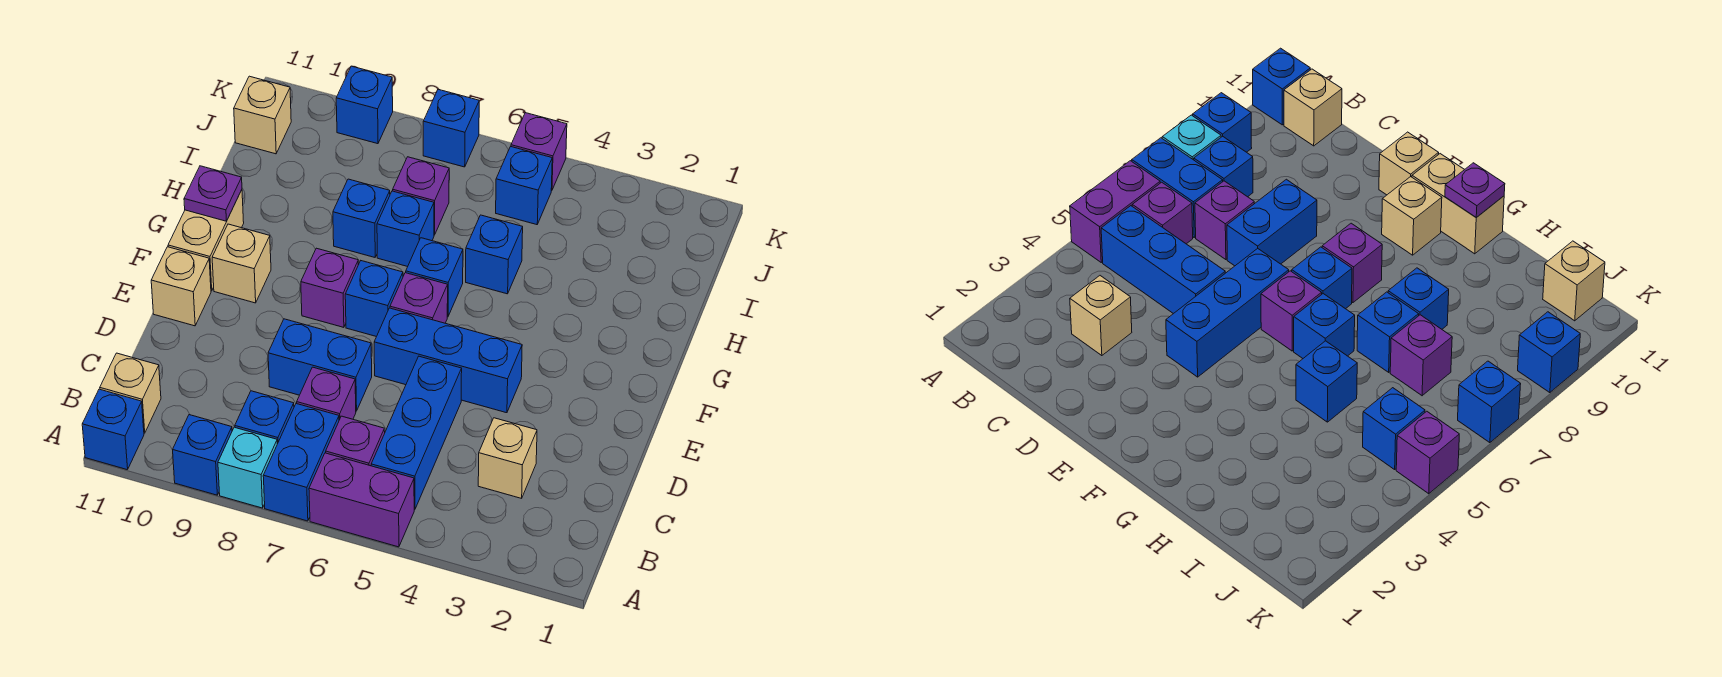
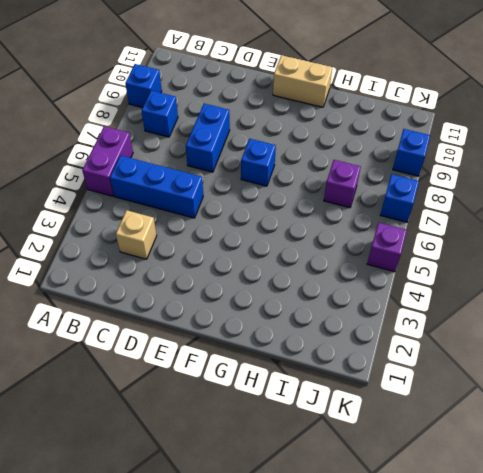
none -> blue 1x2 brick [263,403,339,521]
none -> cyan 1x1 brick [218,427,277,508]
none -> blue 1x1 brick [82,389,144,470]
none -> purple 1x1 brick [326,416,385,466]

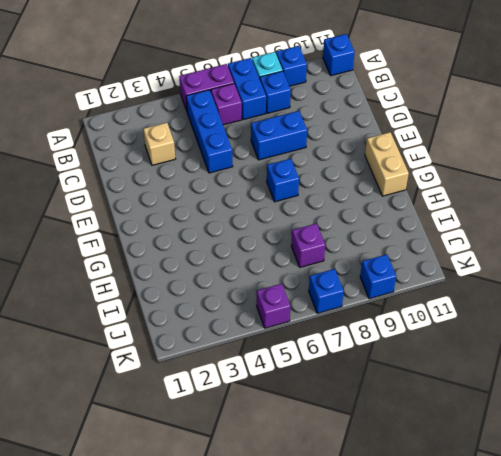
none -> tan 1x1 brick [100,353,161,433]
none -> purple 1x1 brick [297,367,356,420]
none -> blue 1x3 brick [374,308,522,413]
none -> tan 1x1 brick [151,247,211,326]

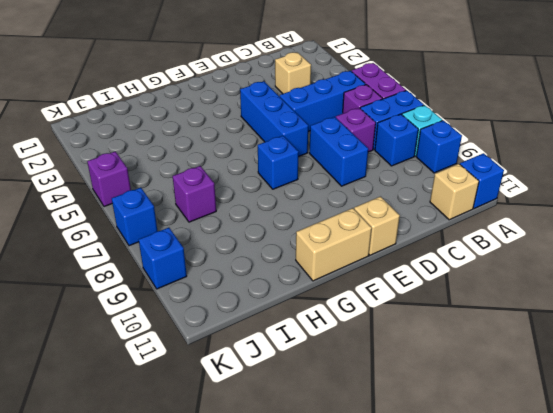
none -> purple 1x1 brick [390,273,448,323]
none -> purple 1x1 brick [301,248,358,327]
none -> tan 1x1 brick [212,224,271,303]
none -> blue 1x1 brick [406,238,463,317]

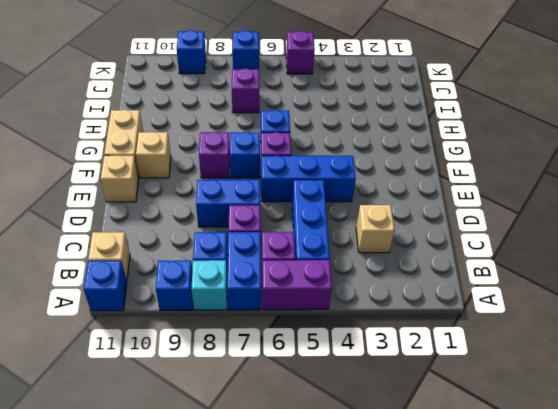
none -> blue 1x1 brick [466,215,523,294]
none -> blue 1x1 brick [377,191,434,267]
none -> blue 1x1 brick [333,179,390,257]
none -> blue 1x1 brick [496,147,552,225]

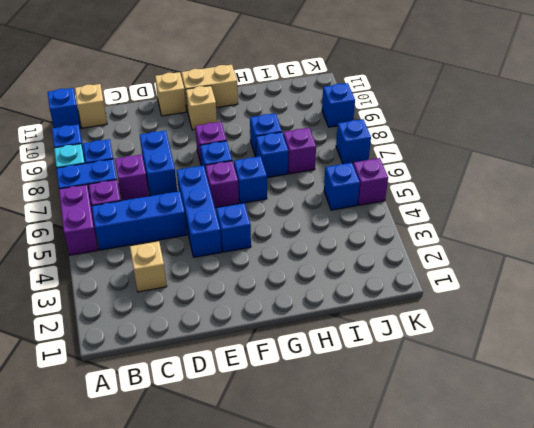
blue 1x1 brick [216,203,251,252] -> blue 1x1 brick moved to [466,215,523,294]
none -> tan 1x1 brick [234,76,291,154]
none -> purple 1x1 plate [184,166,242,221]

